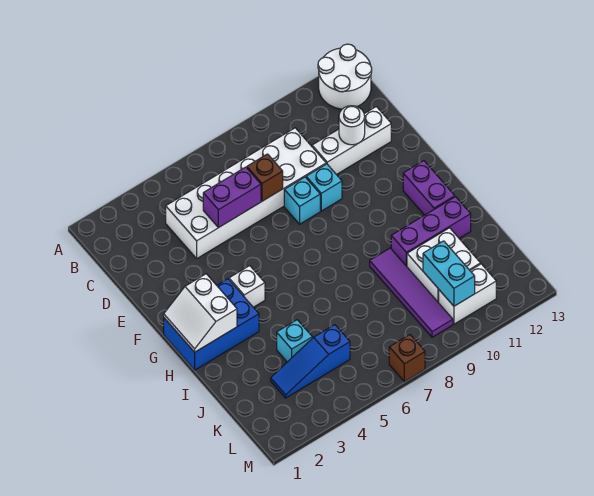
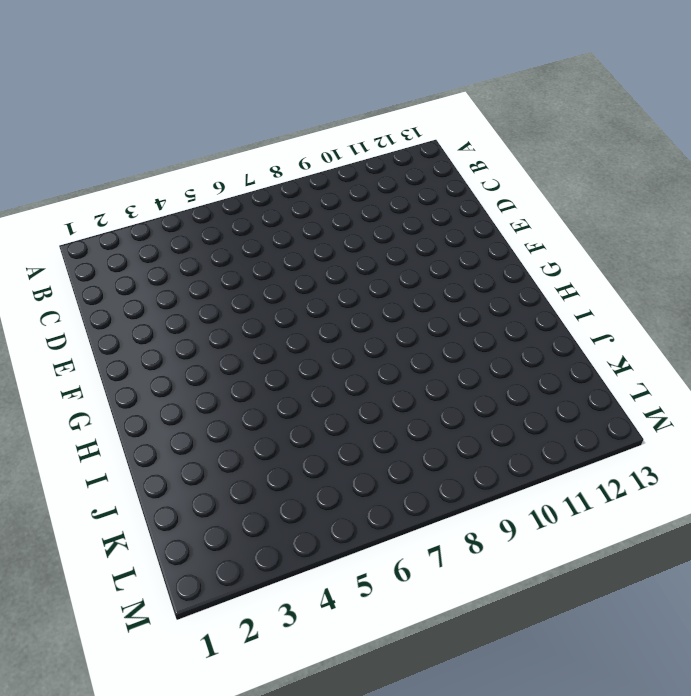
none -> white 2x2 round brick [318,44,372,109]
none -> white 2x6 brick [166,128,326,258]
none -> white 1x3 brick [312,107,391,175]

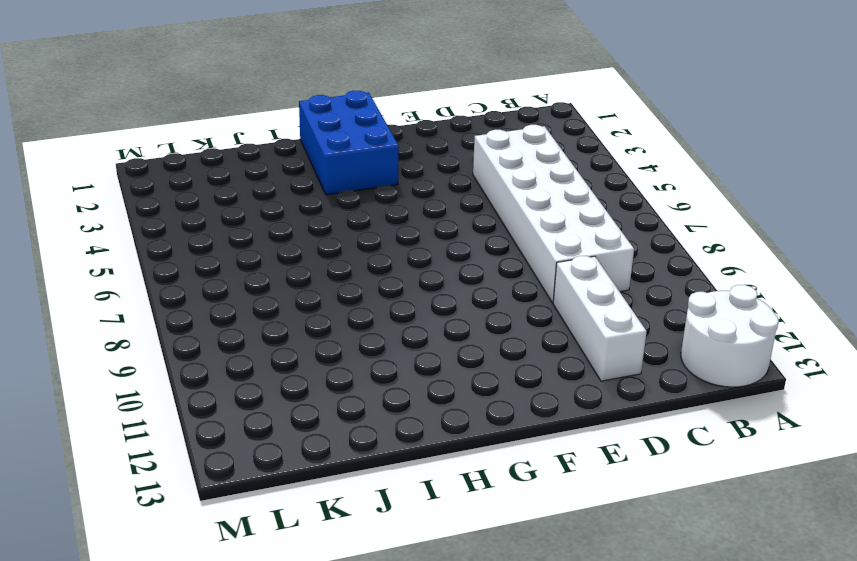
none -> cyan 1x1 brick [284,177,320,224]
none -> cyan 1x1 brick [306,164,342,211]
none -> white 1x1 brick [229,266,265,307]

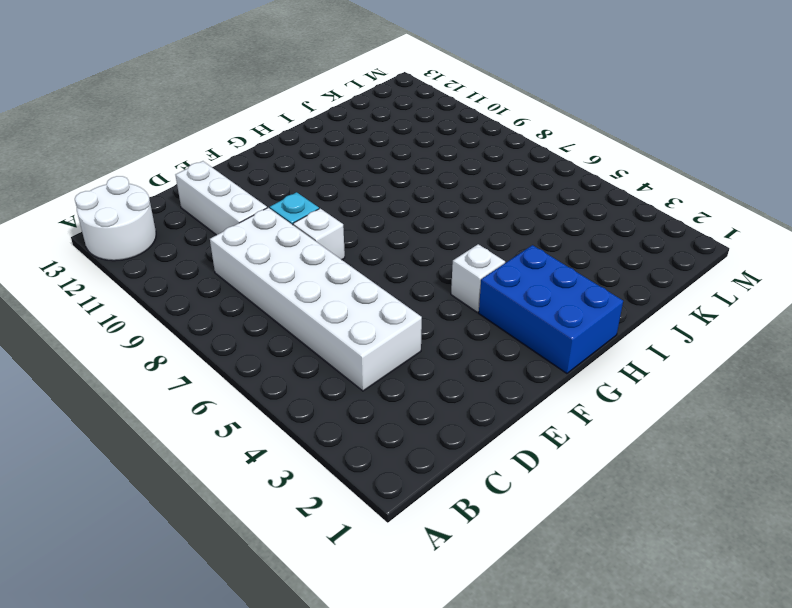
white 1x1 brick [293,209,345,260] -> cyan 1x1 brick [284,177,320,224]
none -> purple 1x2 brick [403,161,455,215]
none -> purple 1x4 tile [370,248,453,337]
none -> purple 1x3 brick [391,197,471,266]

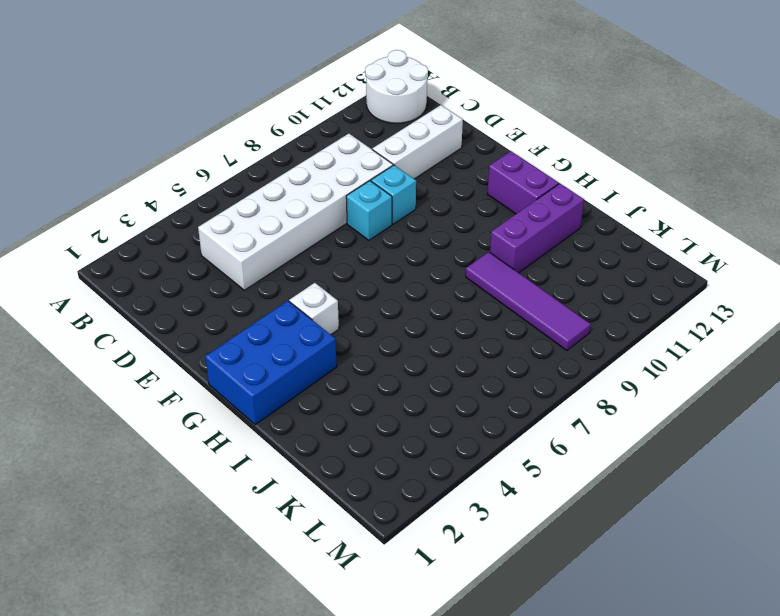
none -> cyan 1x1 brick [277,320,312,362]
none -> white 2x2 brick [407,228,481,303]
none -> blue 1x3 slope [271,325,350,398]

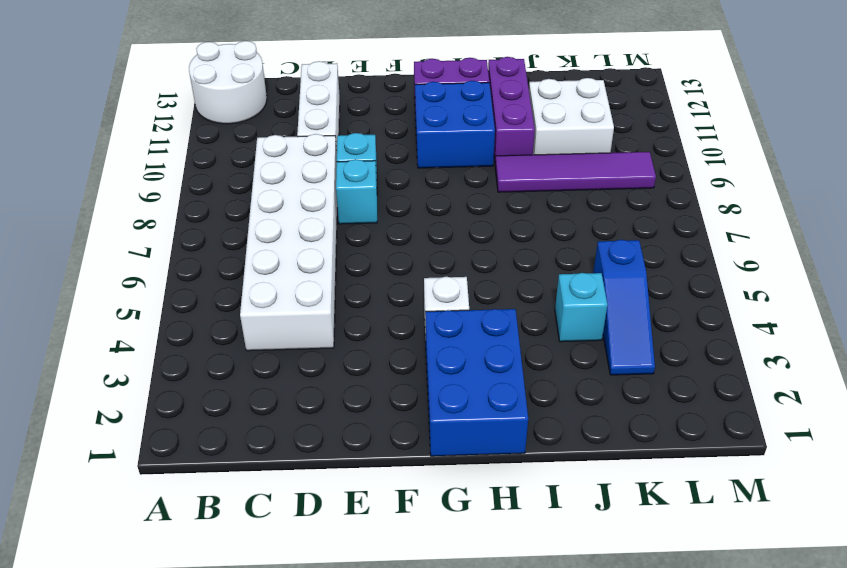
blue 2x2 brick [415,81,495,168] -> none
none -> white 1x2 brick [439,264,496,324]
none -> brown 1x1 brick [389,335,425,382]
none -> purple 1x2 brick [203,167,261,228]

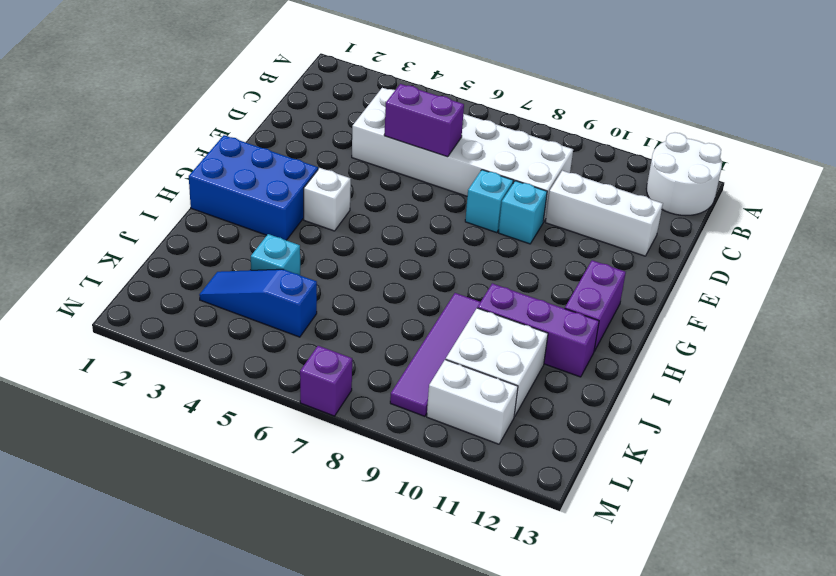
purple 1x1 brick [300,346,352,416] -> brown 1x1 brick [389,335,425,382]
none -> brown 1x1 brick [247,154,283,201]
none -> white 1x1 round brick [339,106,365,145]
none -> white 2x2 slope [164,274,237,352]

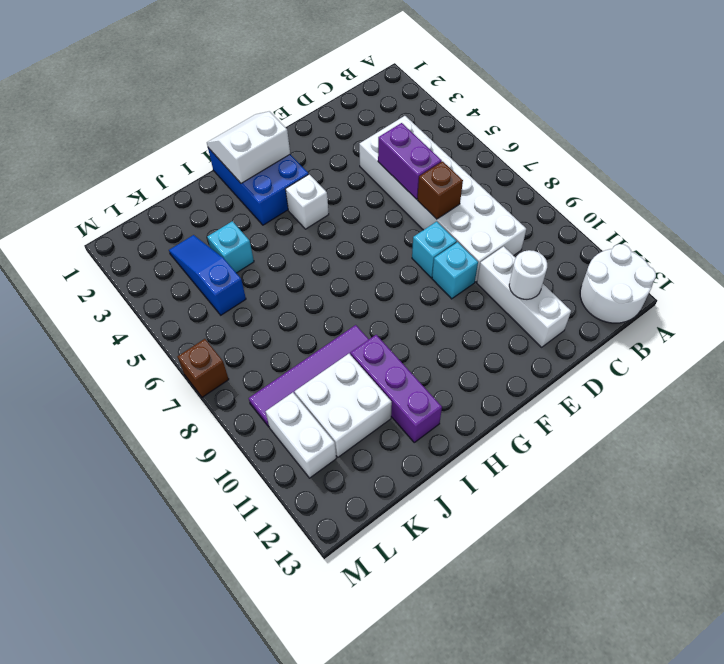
none -> purple 1x2 brick [403,161,455,215]
none -> cyan 1x2 brick [423,241,475,306]

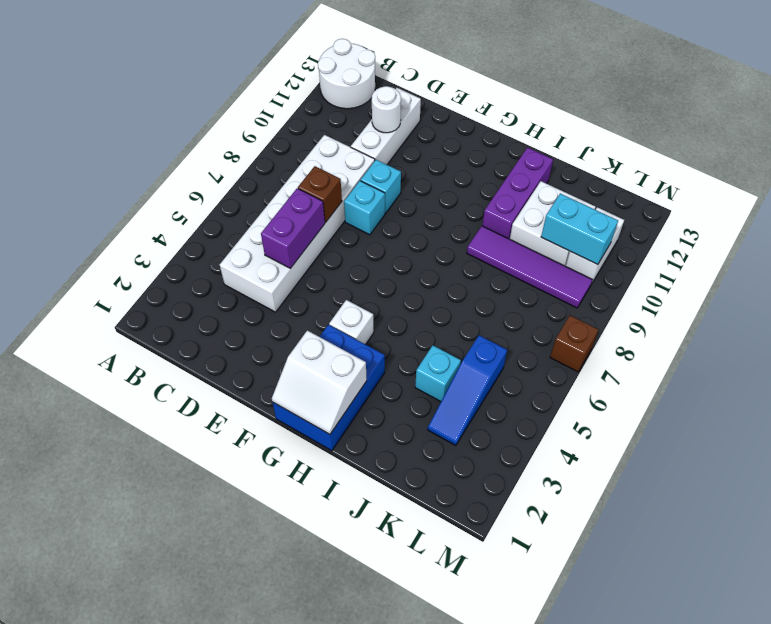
none -> purple 1x2 brick [403,161,455,215]

